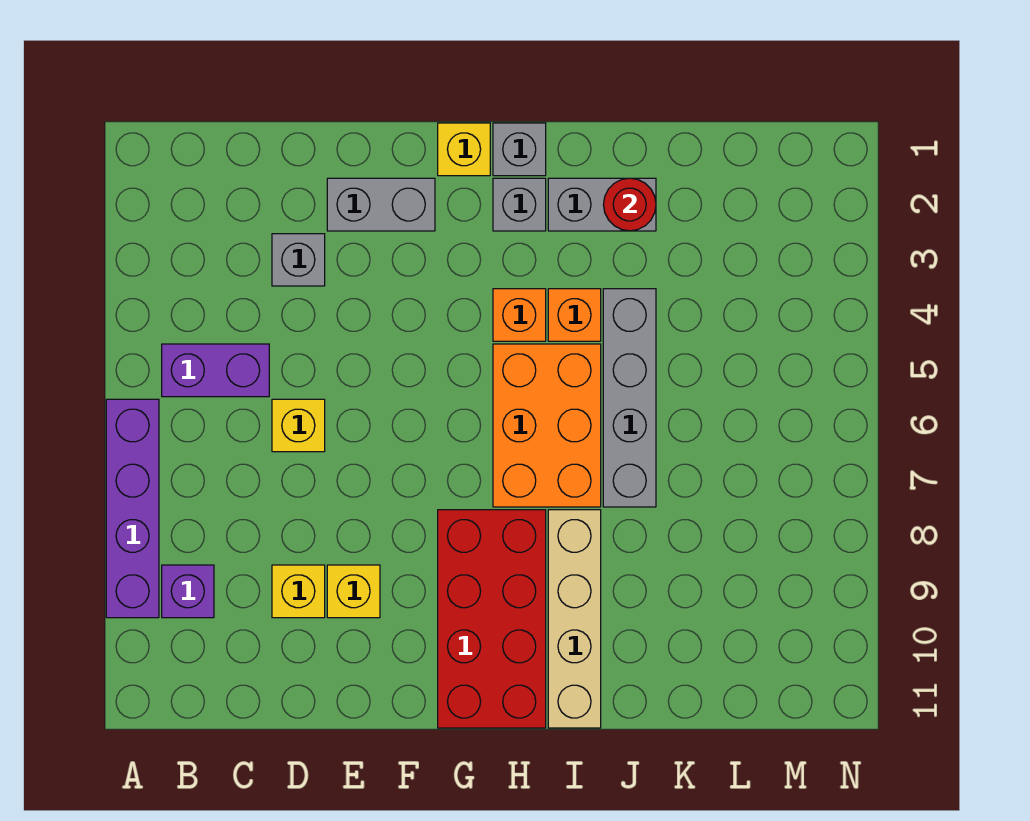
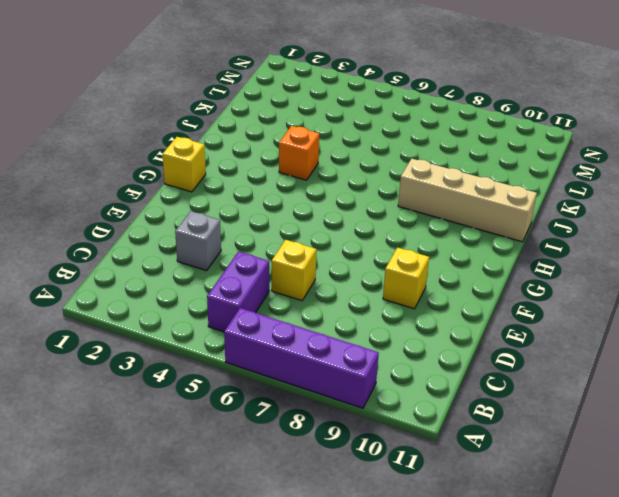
none -> purple 1x1 brick [162,565,214,618]
none -> yellow 1x1 brick [272,565,325,618]
none -> grey 1x2 brick [327,178,435,231]

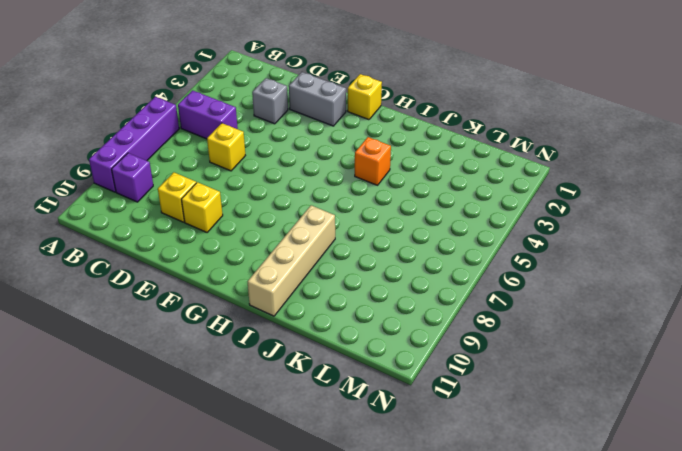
none -> red 2x4 brick [438,510,546,728]
none -> grey 1x1 brick [493,123,546,176]
none -> grey 1x1 brick [493,178,546,231]

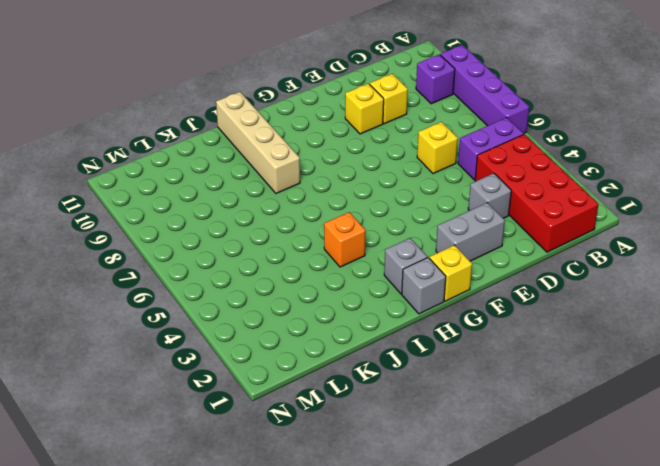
red 2x4 brick [475,134,599,252] -> red 2x4 brick moved to [438,510,546,728]
none -> orange 1x1 brick [493,289,546,341]
none -> orange 2x3 brick [493,344,601,507]
none -> grey 1x2 brick [548,178,656,231]

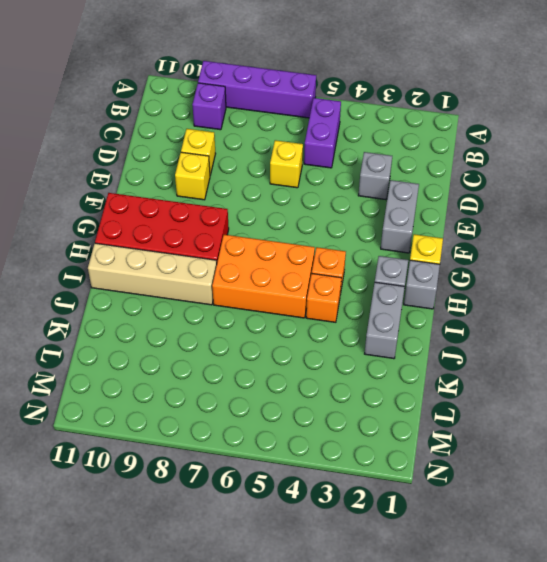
none -> grey 1x4 brick [603,289,656,507]
none -> red 1x1 round brick [603,178,656,231]

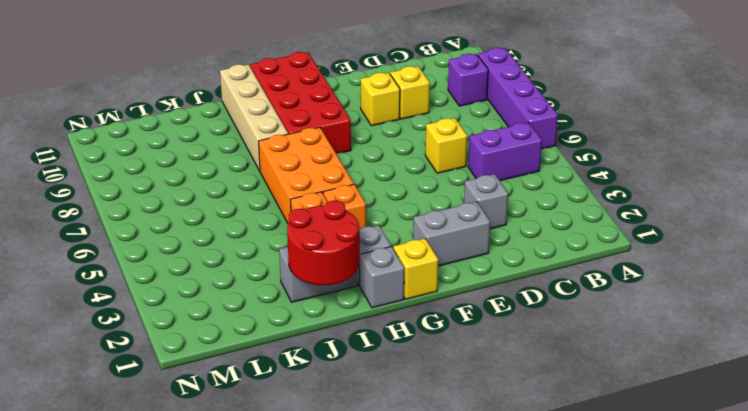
red 2x2 round brick [287,201,360,285] -> red 1x1 round brick [603,178,656,231]
none -> grey 1x4 brick [603,289,656,507]

